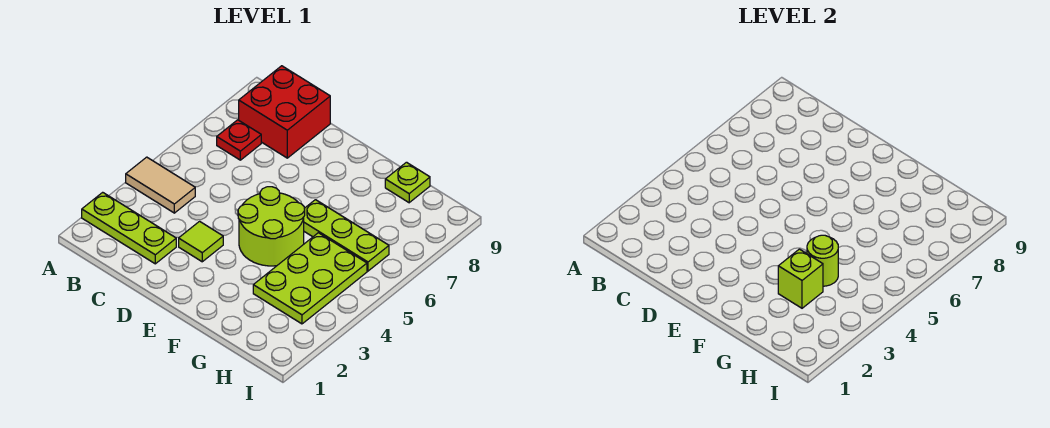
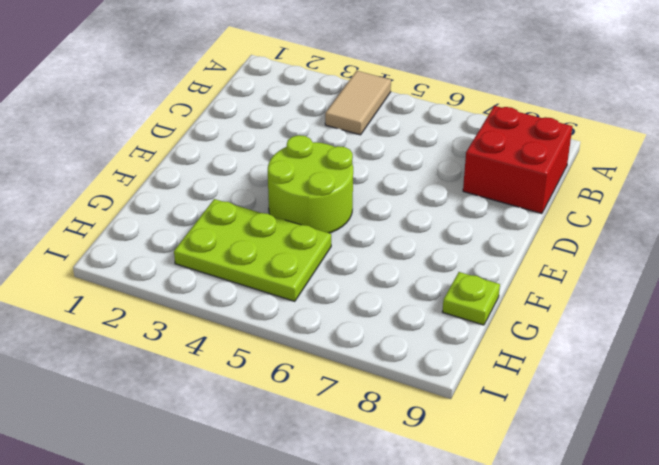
none -> lime 1x3 plate [82,192,176,264]
none -> red 1x1 plate [217,120,261,160]

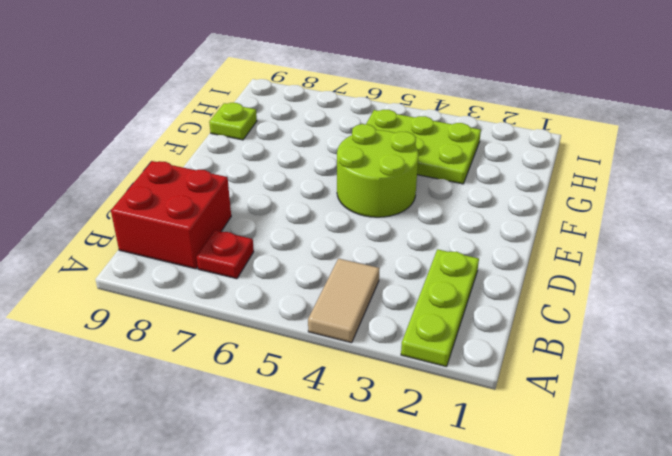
none -> lime 1x1 tile [179,221,223,262]
none -> lime 1x3 plate [304,200,389,271]

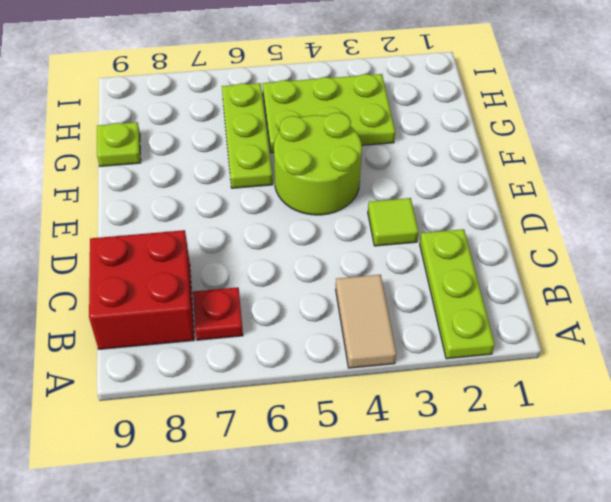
none -> lime 1x1 brick [778,249,823,308]
none -> lime 1x1 round brick [807,235,838,286]

